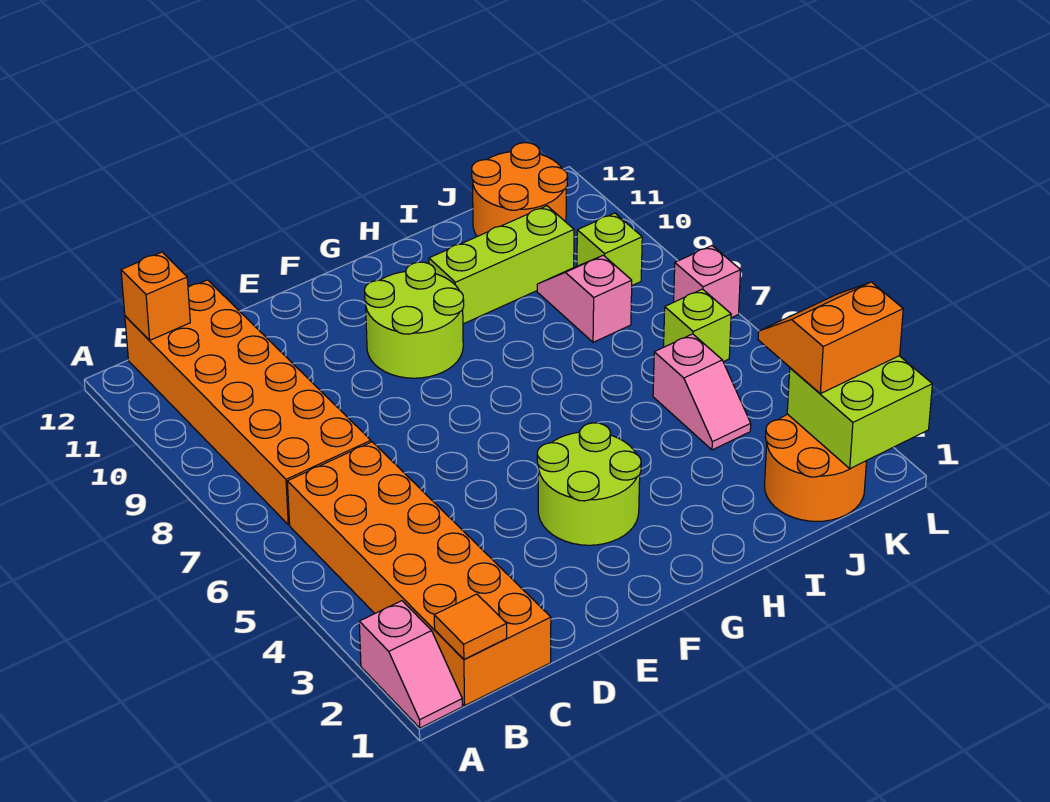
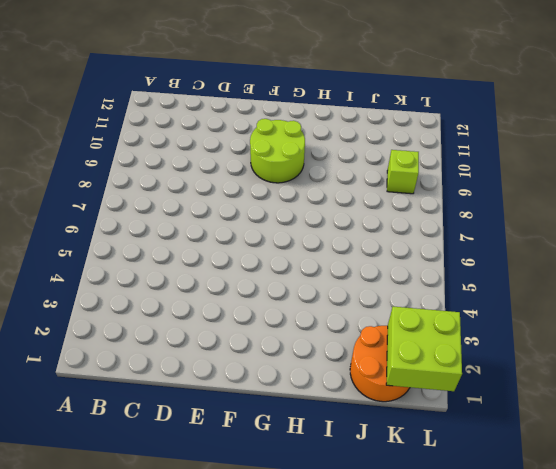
none -> pink 1x2 slope [359,601,462,728]
none -> orange 2x6 brick [287,442,551,705]
none -> orange 2x6 brick [125,280,371,525]

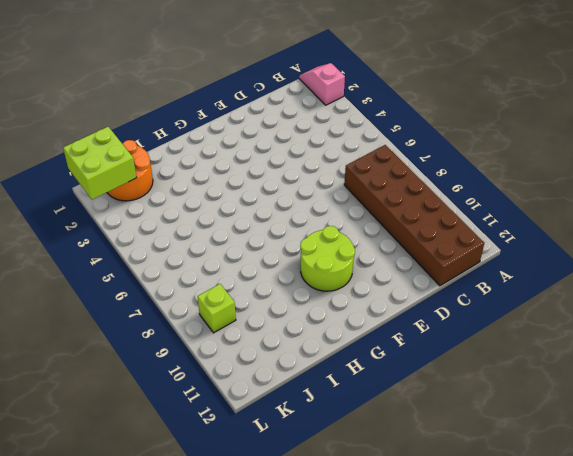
brown 2x6 brick [344,145,484,286] -> orange 2x6 brick [125,280,371,525]
none -> orange 2x6 brick [287,442,551,705]
none -> lime 2x2 round brick [537,423,641,545]
none -> lime 1x3 brick [429,206,574,324]

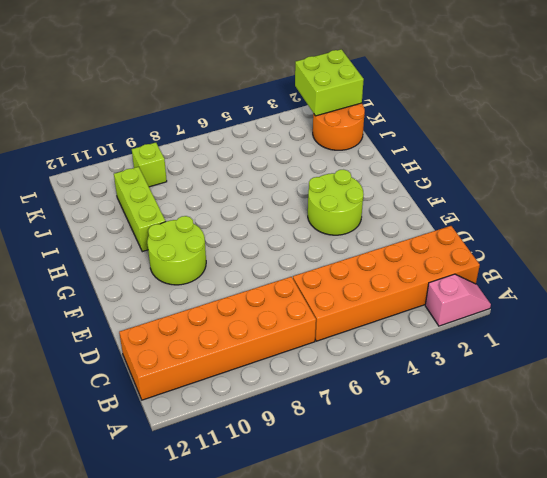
none -> pink 1x2 slope [653,334,751,450]
none -> pink 1x2 slope [537,255,632,342]
none -> orange 2x2 round brick [472,143,568,236]

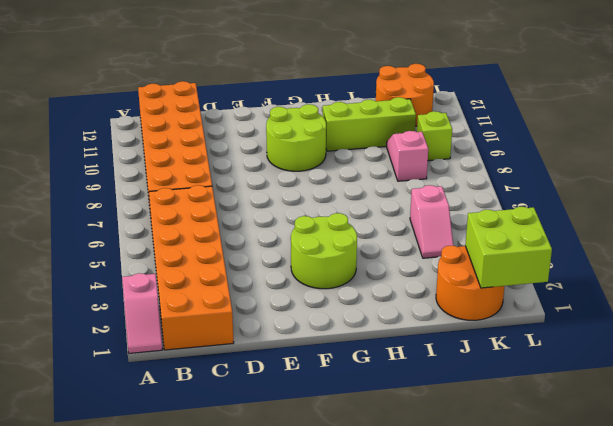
none -> lime 1x1 brick [664,289,731,362]
none -> pink 1x1 brick [674,246,741,318]
none -> orange 1x1 tile [434,594,507,659]

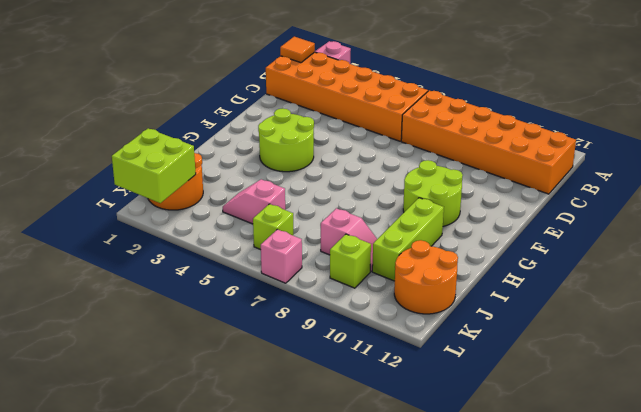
none -> orange 1x1 brick [121,252,190,340]
none -> orange 2x2 slope [758,282,903,394]

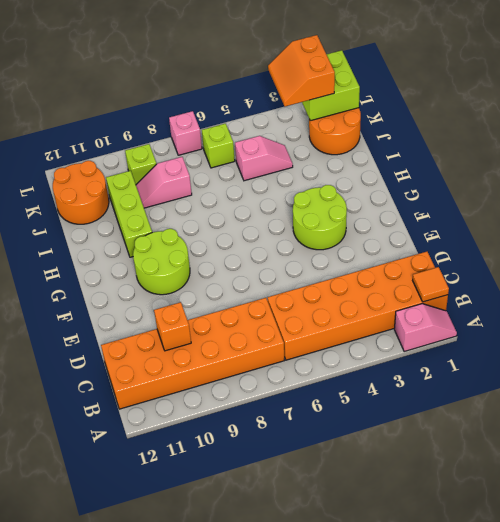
orange 1x1 brick [154,302,191,351] -> orange 1x1 brick moved to [121,252,190,340]

